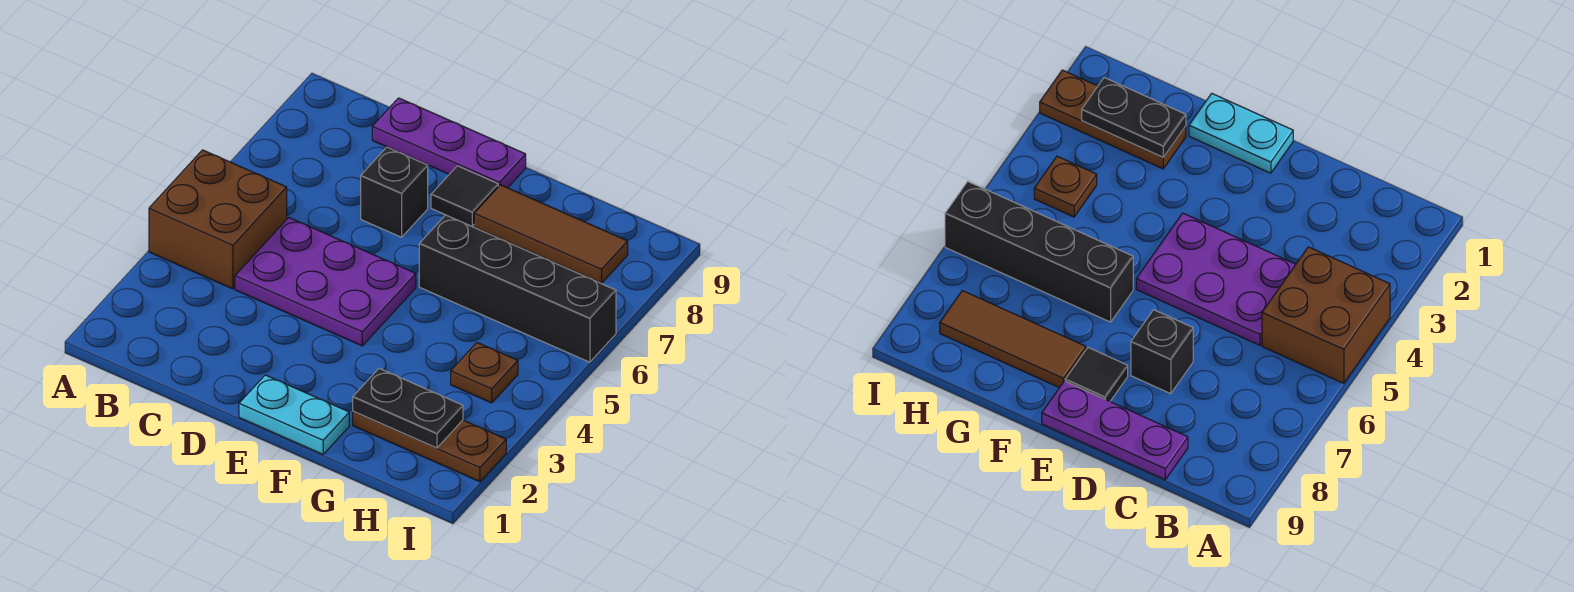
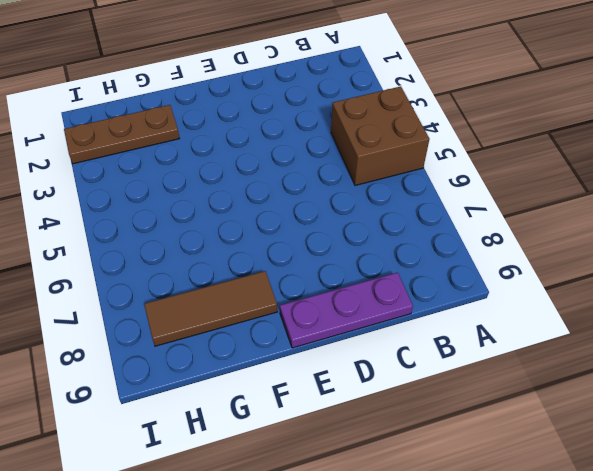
none -> purple 2x3 plate [235,218,416,346]
none -> black 1x1 brick [361,147,428,237]

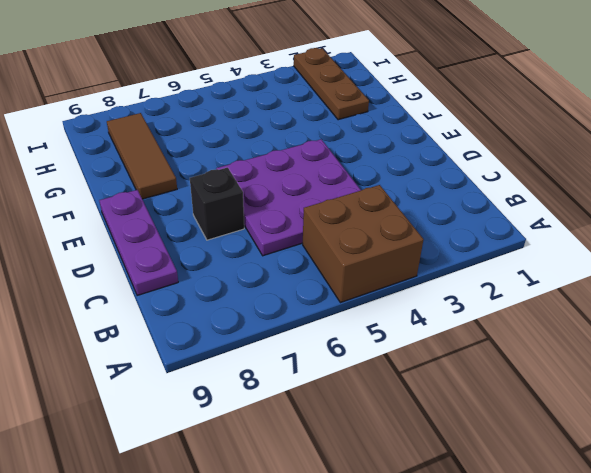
purple 3x3 plate [216,139,361,256] -> purple 2x3 plate [235,218,416,346]
none -> cyan 1x2 plate [239,375,349,454]
none -> black 1x1 tile [431,166,498,226]

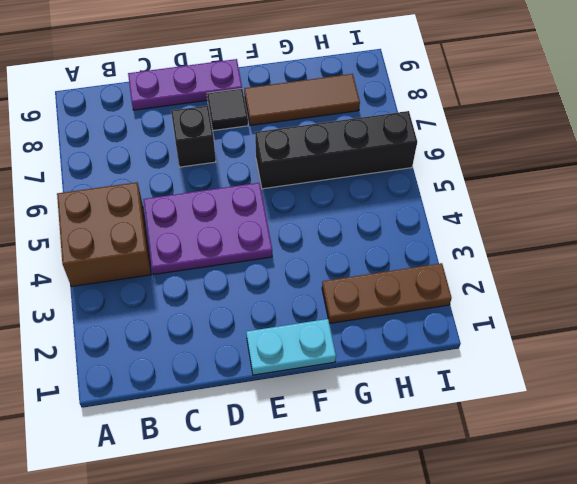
none -> brown 1x1 plate [451,343,518,403]
none -> black 1x2 plate [353,369,463,448]

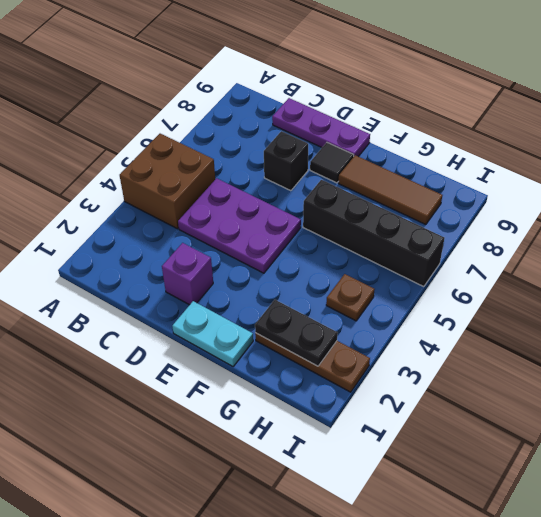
purple 1x1 brick [162,243,213,305] -> none

